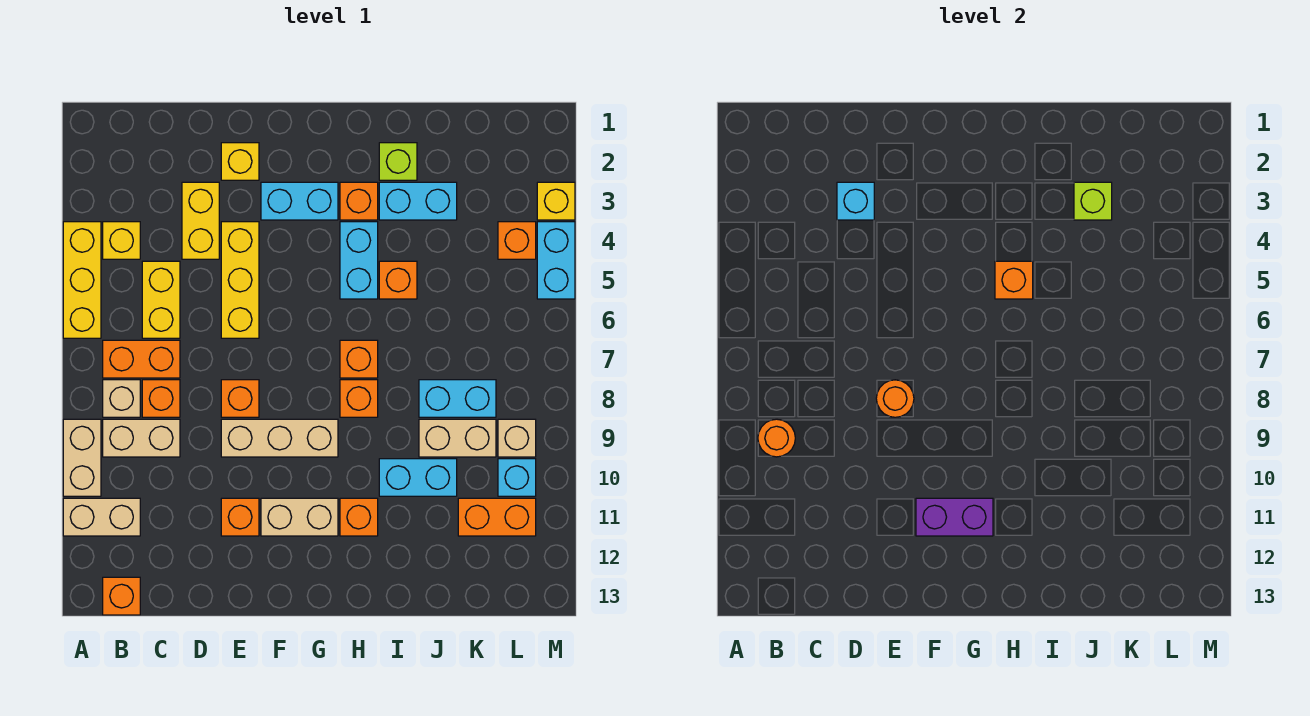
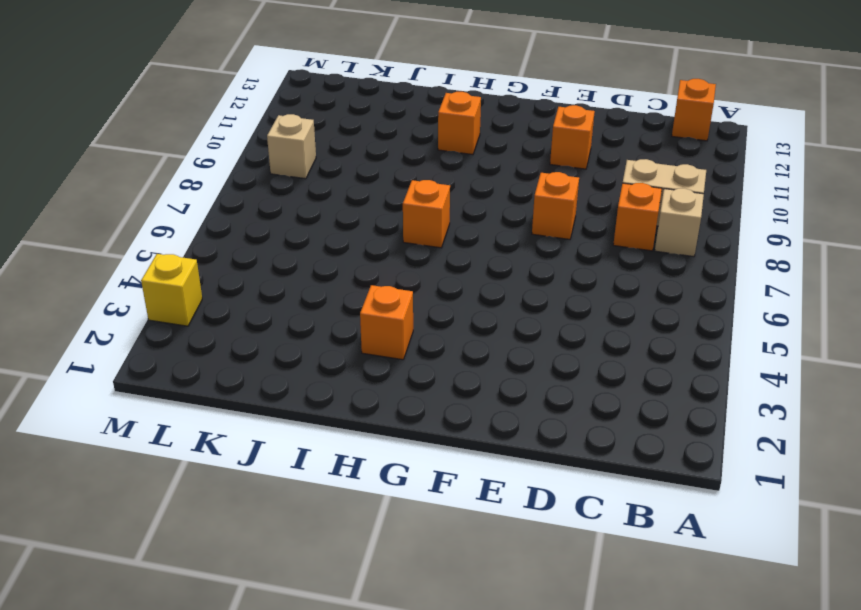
none -> yellow 1x3 brick [63,222,101,338]
none -> tan 1x2 brick [63,419,101,496]
none -> tan 1x2 brick [63,498,140,536]
none -> yellow 1x1 brick [103,222,140,259]

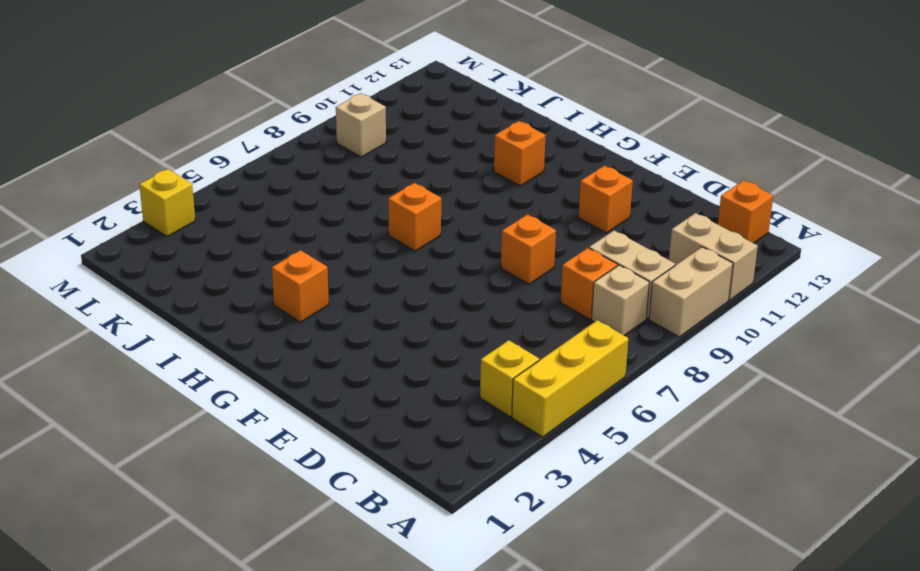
none -> orange 1x2 brick [103,340,180,378]
none -> yellow 1x2 brick [142,261,180,338]
none -> yellow 1x2 brick [182,182,219,259]
none -> yellow 1x1 brick [221,143,259,180]

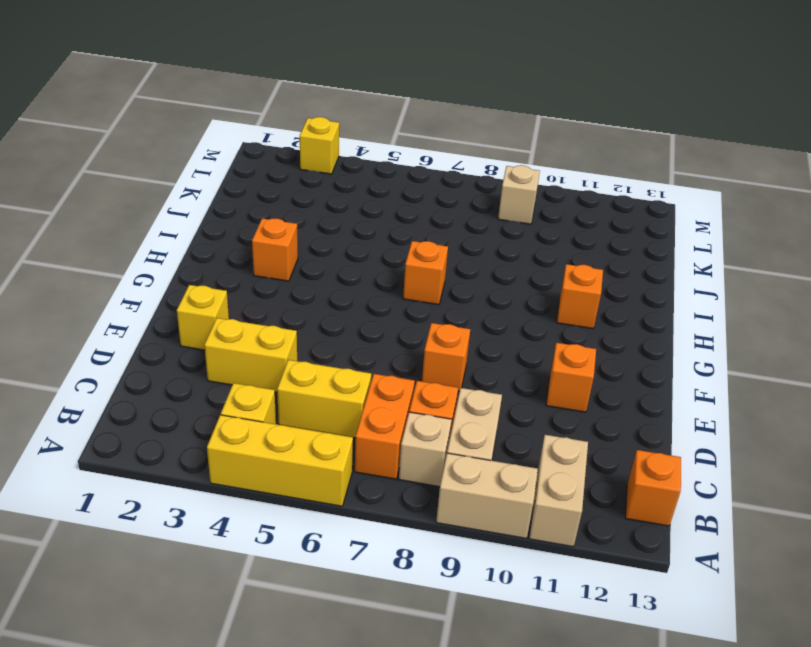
none -> yellow 1x3 brick [221,222,259,338]
none -> tan 1x3 brick [221,419,338,457]
none -> cyan 1x2 brick [261,182,338,220]
none -> tan 1x2 brick [261,498,338,536]

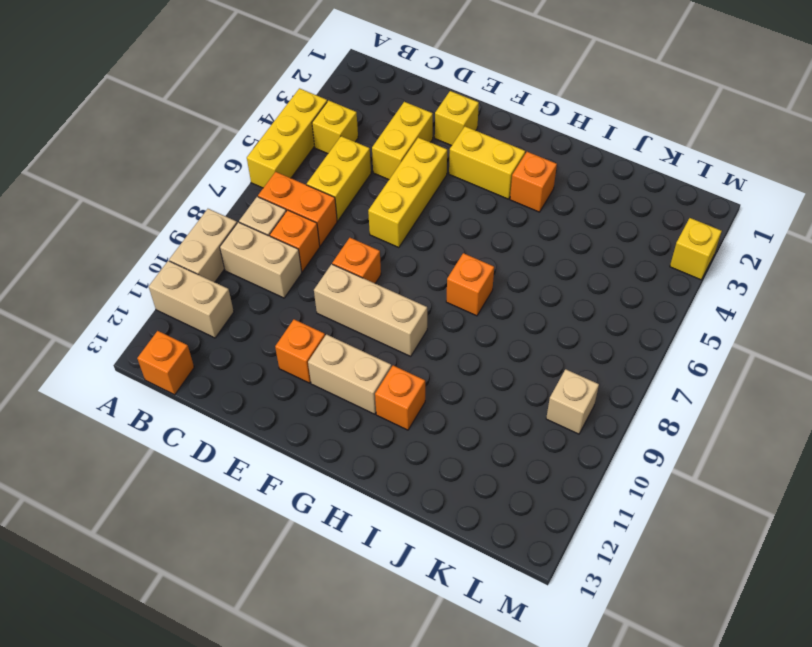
yellow 1x2 brick [449,126,525,199] -> cyan 1x2 brick [261,182,338,220]
none -> cyan 1x2 brick [340,222,378,299]
none -> orange 1x1 brick [340,380,378,417]
none -> lime 1x1 brick [379,143,417,180]
none -> cyan 1x2 brick [379,182,457,220]

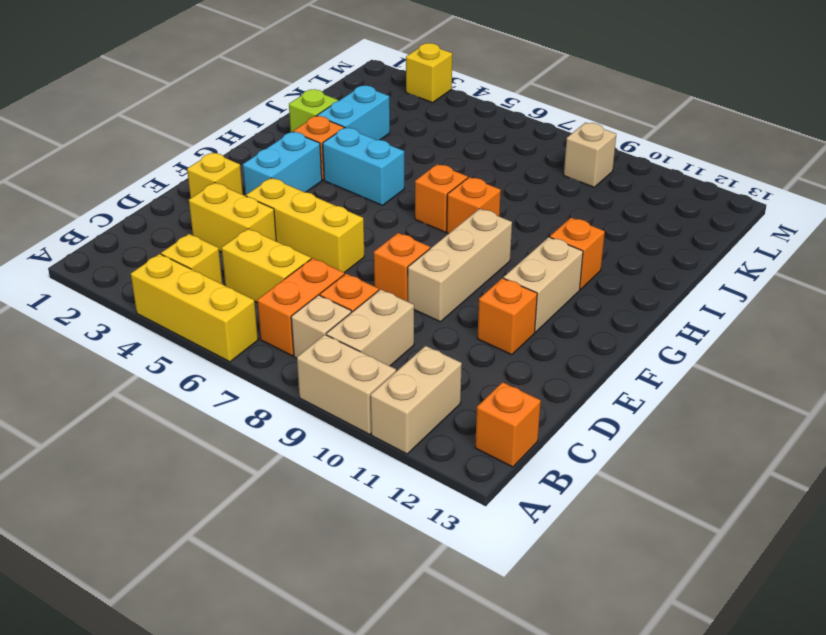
none -> orange 1x1 brick [379,261,417,299]
none -> cyan 1x2 brick [379,459,457,496]
none -> cyan 1x2 brick [419,380,496,417]
none -> tan 1x2 brick [419,419,496,457]

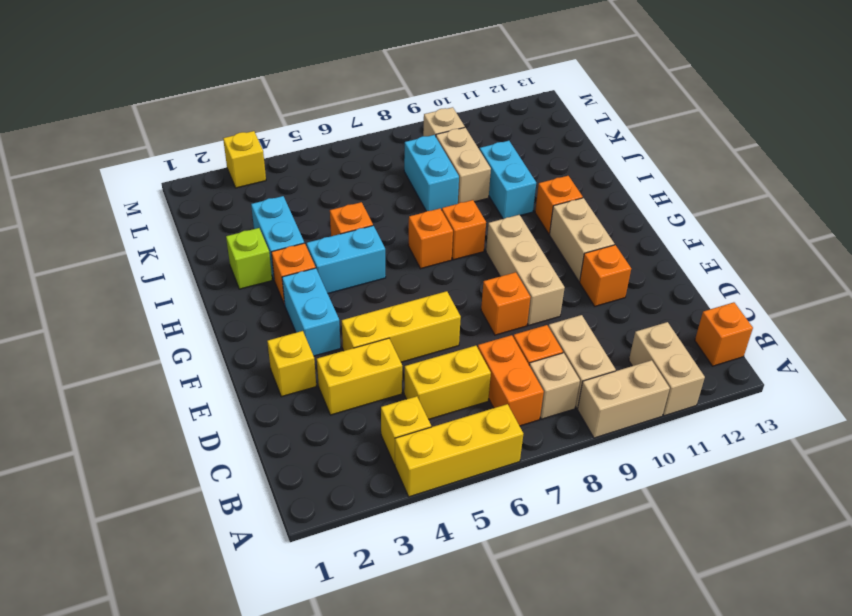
none -> orange 1x2 brick [458,498,536,536]
none -> orange 1x1 brick [498,222,536,259]
none -> cyan 1x1 brick [498,459,536,496]
none -> cyan 1x2 brick [537,222,575,299]

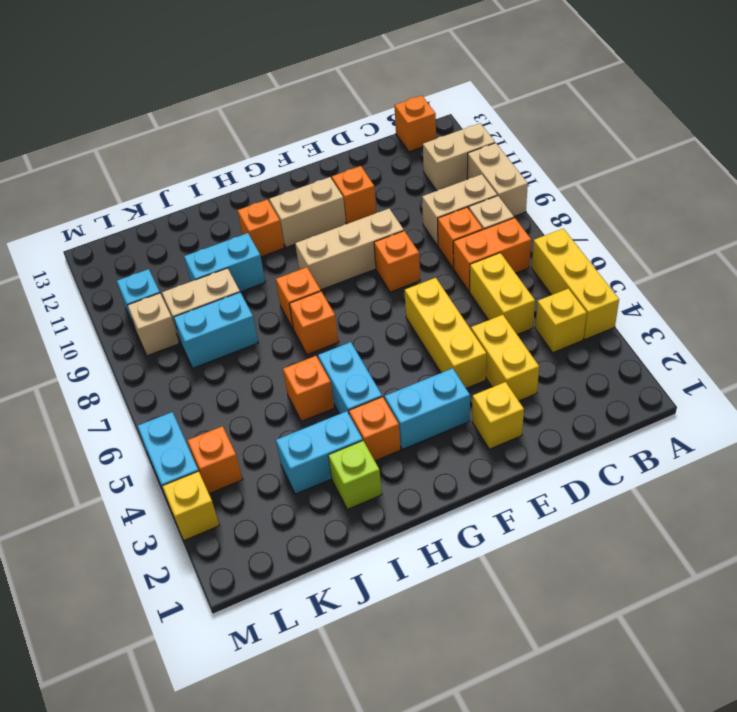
none -> orange 1x2 brick [458,498,536,536]
none -> orange 1x1 round brick [758,419,795,457]
none -> cyan 1x1 brick [837,182,874,220]
none -> orange 1x1 round brick [876,380,914,417]

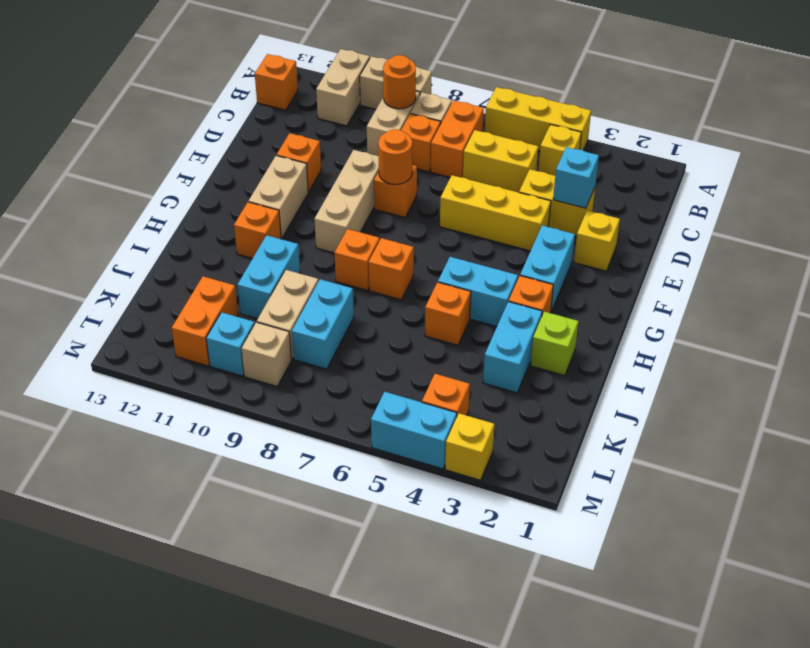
none -> purple 1x2 brick [916,498,993,536]
none -> orange 1x1 brick [995,261,1033,299]
none -> lime 1x1 brick [1074,182,1112,220]

